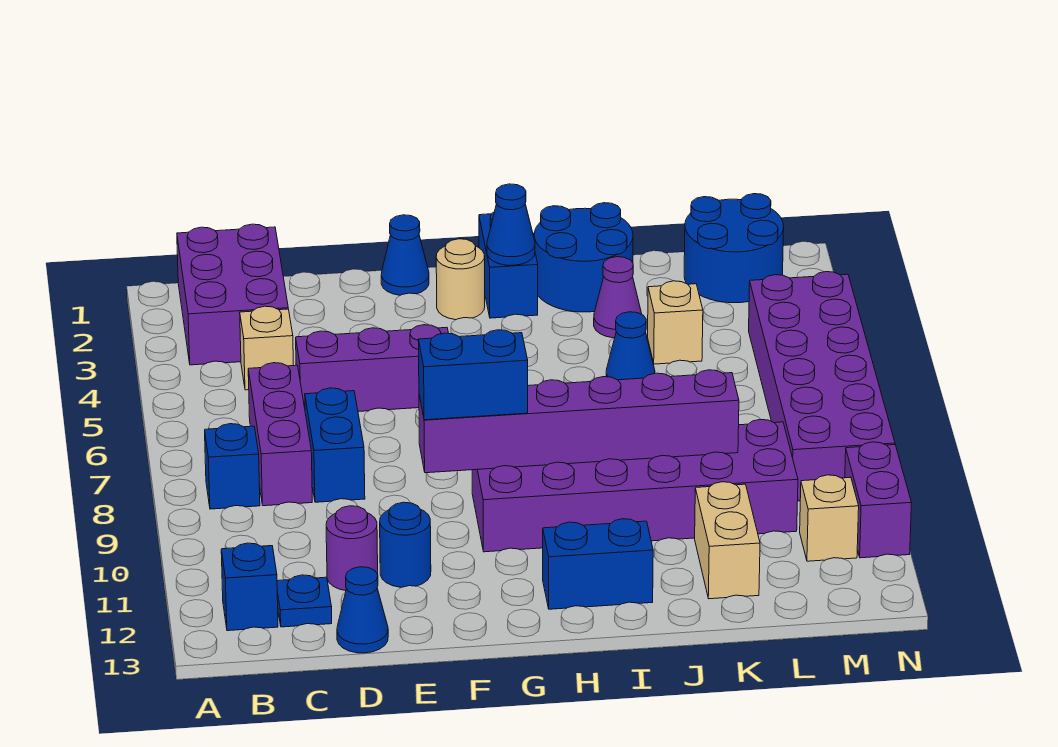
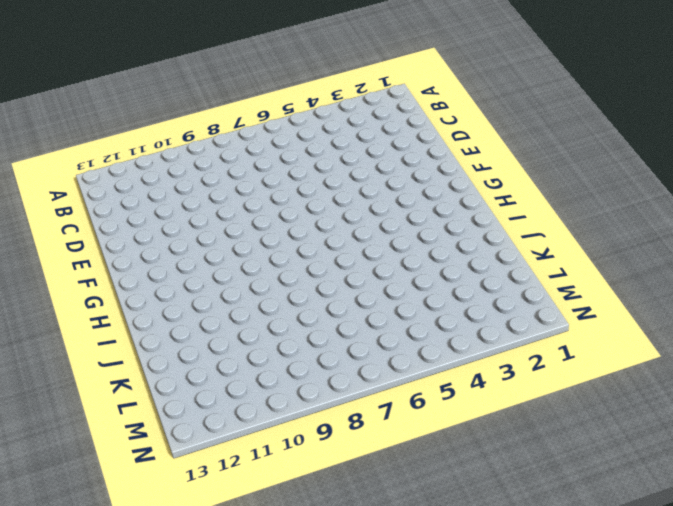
none -> purple 2x3 brick [177,224,288,365]
none -> blue 1x1 brick [205,424,260,509]
none -> blue 1x1 brick [221,543,278,631]

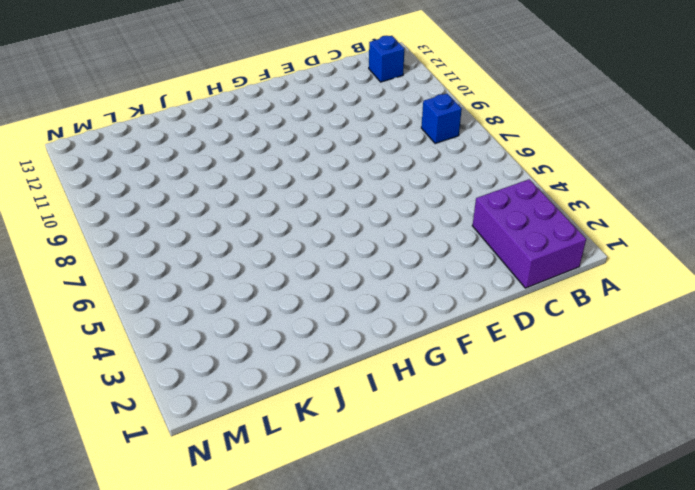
none -> tan 1x1 brick [240,306,293,390]
none -> purple 1x3 brick [248,363,312,506]
none -> blue 1x1 plate [277,575,332,627]

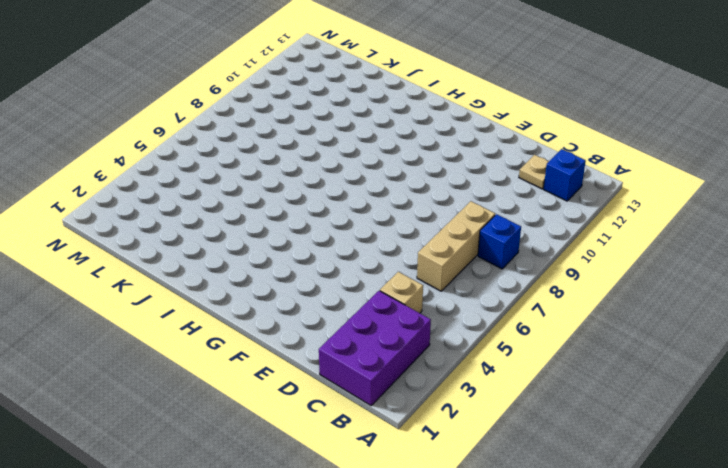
tan 1x3 brick [417,201,495,291] -> purple 1x3 brick [248,363,312,506]
tan 1x1 plate [519,155,549,189] -> blue 1x1 plate [277,575,332,627]
none -> purple 1x3 brick [296,325,448,412]
none -> blue 1x2 brick [305,388,365,502]
none -> purple 1x1 round brick [326,506,378,591]

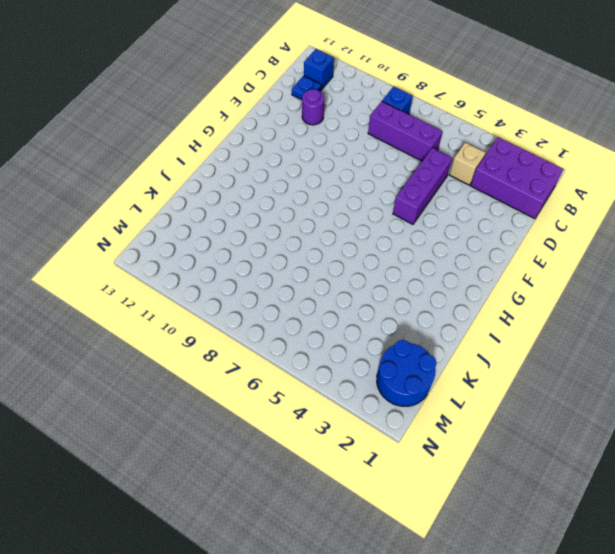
none -> blue 1x2 brick [305,388,365,502]
none -> blue 1x1 cone [337,567,388,653]
none -> blue 1x1 round brick [380,502,431,587]

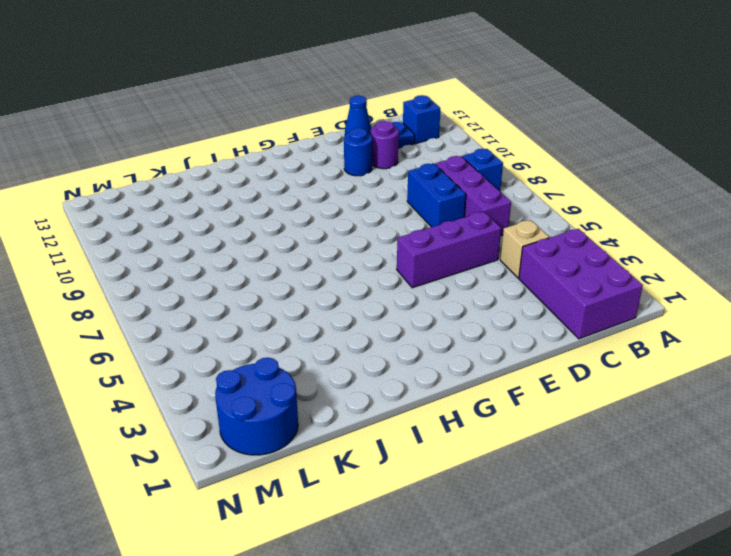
none -> blue 1x1 cone [381,215,429,295]
none -> tan 1x1 round brick [436,239,485,320]
none -> purple 2x6 brick [472,419,798,552]

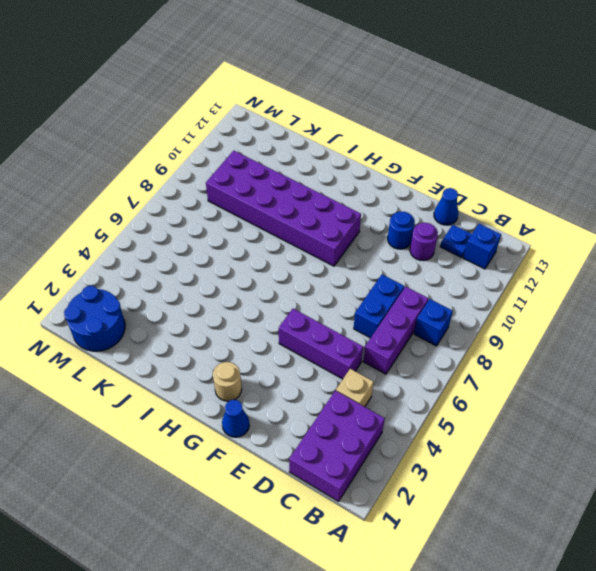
none -> blue 1x2 brick [479,212,538,318]
none -> blue 1x2 brick [543,519,653,609]
none -> blue 2x2 round brick [534,203,633,312]

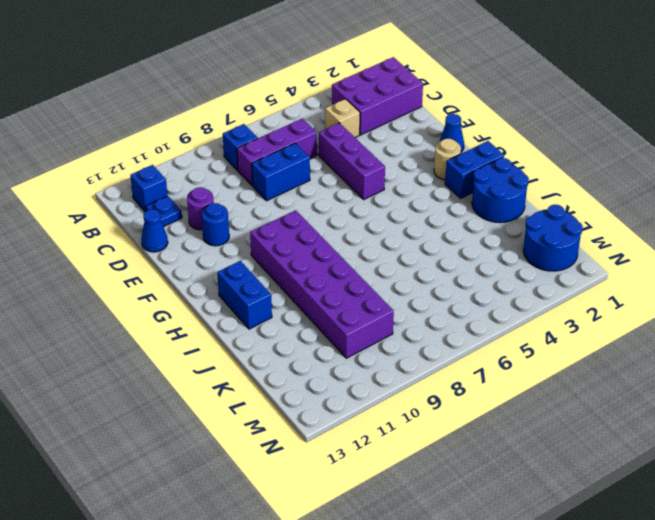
none -> purple 1x1 cone [594,257,642,338]
none -> blue 1x1 cone [606,312,655,380]
none -> tan 1x1 brick [648,281,703,364]

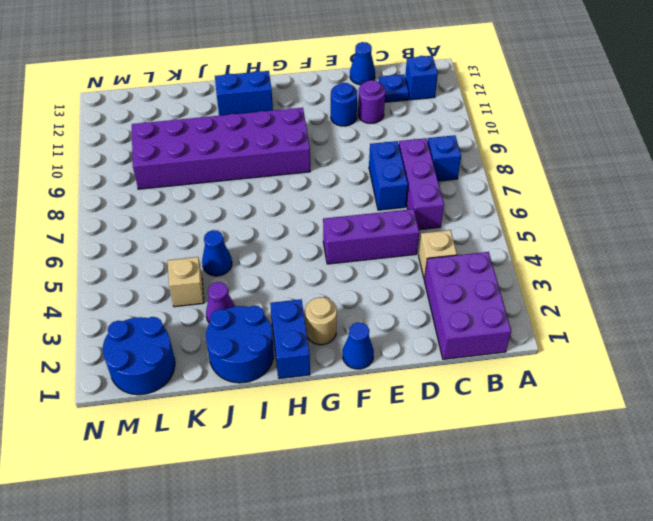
none -> tan 1x2 brick [695,482,760,599]
none -> purple 2x6 brick [749,272,895,501]
none -> tan 1x1 brick [800,475,859,561]

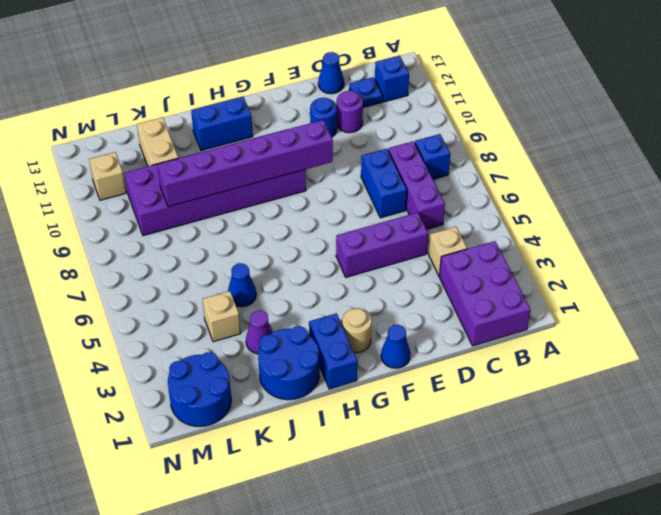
none -> purple 2x6 brick [749,272,895,501]
none -> purple 1x2 brick [845,442,911,558]
none -> blue 1x1 cone [487,184,535,265]

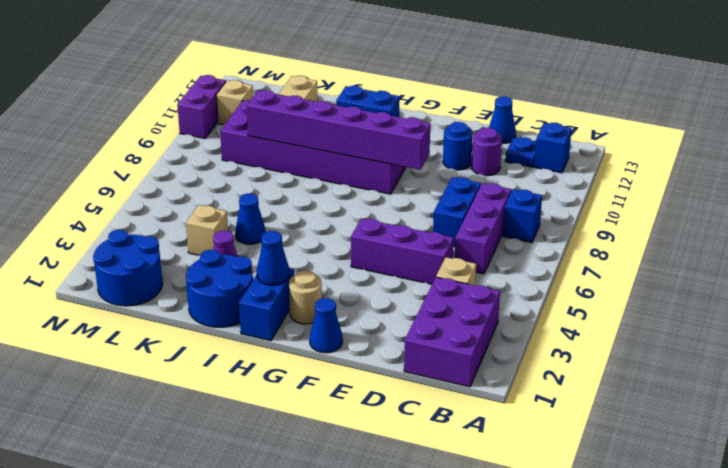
none -> purple 2x6 brick [749,272,895,501]
none -> blue 1x2 brick [418,330,528,420]

